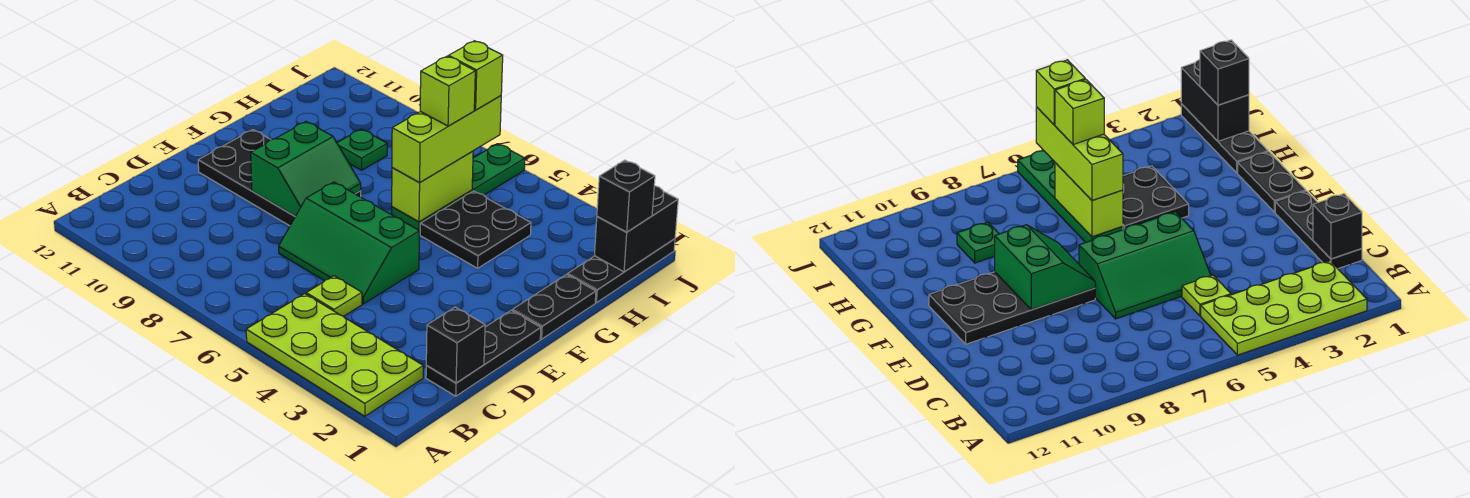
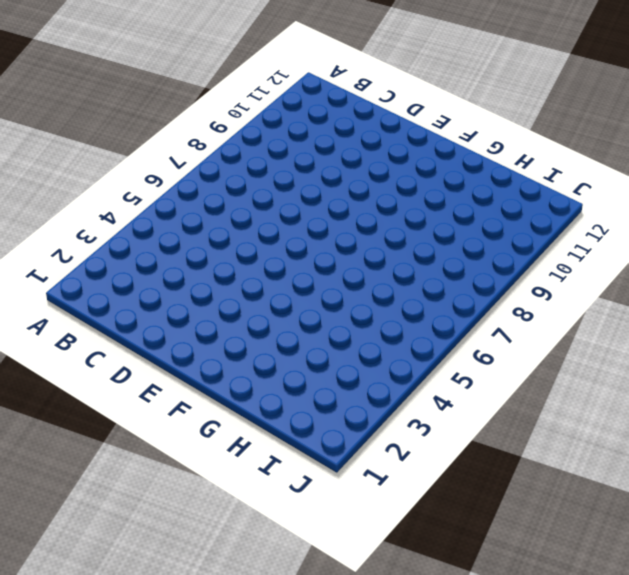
none -> lime 2x4 plate [246,294,423,416]
none -> black 1x3 plate [426,310,541,396]
none -> lime 1x1 plate [306,276,362,317]

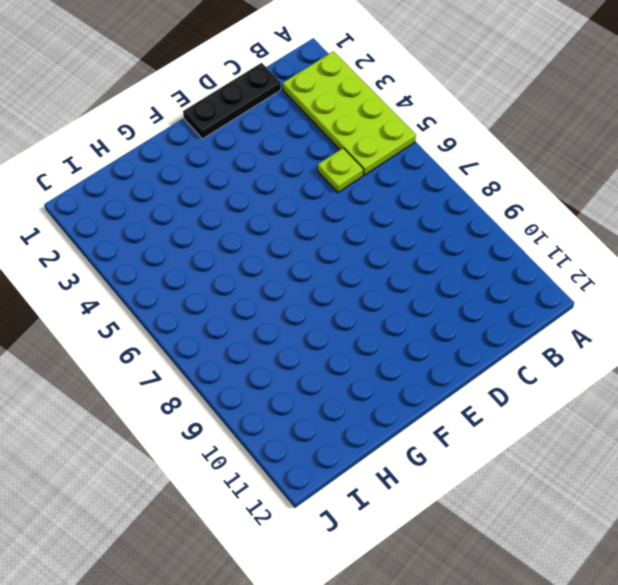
none -> green 2x3 slope [279,182,419,304]
none -> black 2x4 plate [198,130,361,226]
none -> black 1x2 plate [512,275,596,339]

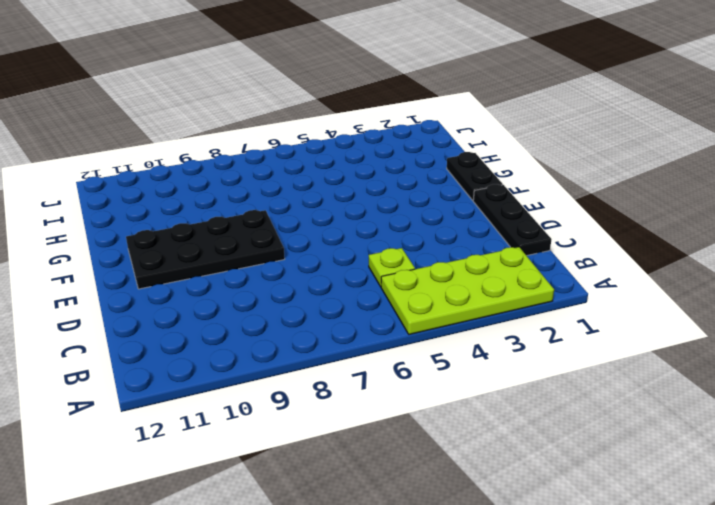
none -> green 2x3 slope [279,182,419,304]
none -> black 2x2 plate [420,191,531,268]
none -> green 1x4 plate [392,144,525,235]

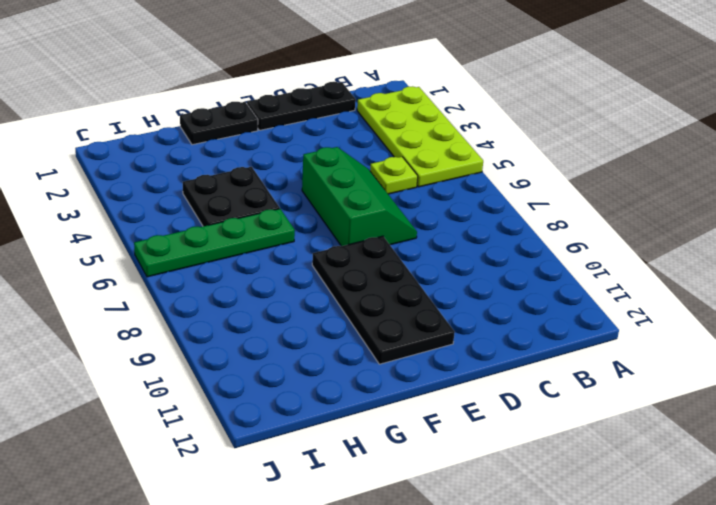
none -> black 1x3 plate [568,239,675,303]
none -> green 1x1 plate [337,129,387,170]
none -> black 1x1 brick [426,307,485,383]

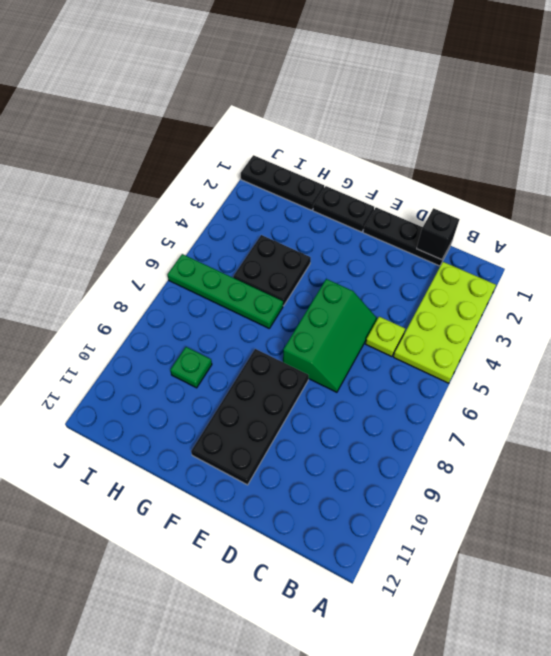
none -> green 2x2 slope [251,122,361,216]
none -> lime 1x2 brick [392,151,473,222]
none -> black 1x2 brick [595,186,678,272]

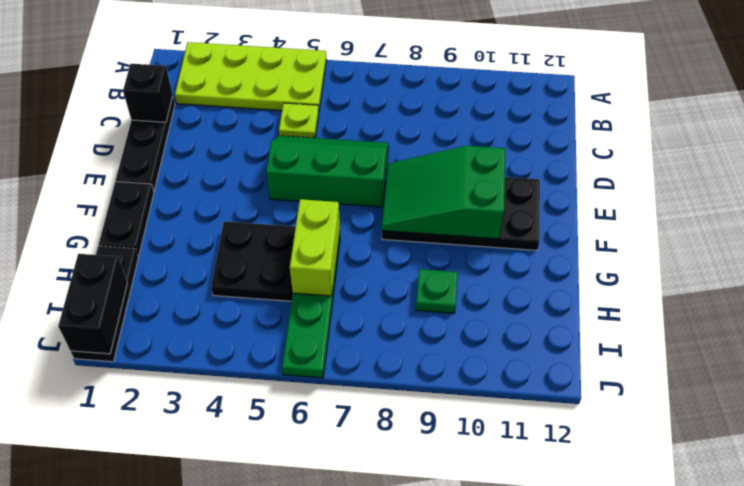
green 2x3 slope [382,146,506,239] -> green 2x2 slope [251,122,361,216]
none -> lime 1x3 brick [392,96,501,182]
none -> black 1x1 brick [597,160,655,232]
none -> lime 1x1 brick [420,56,475,126]

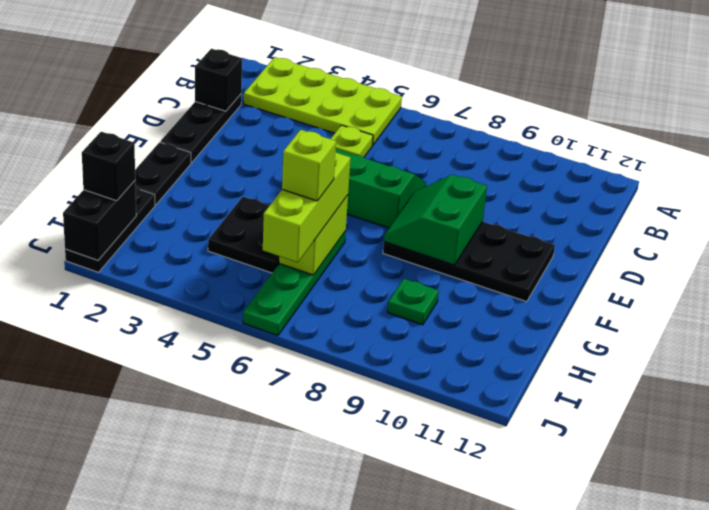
none -> lime 1x1 brick [448,41,503,110]

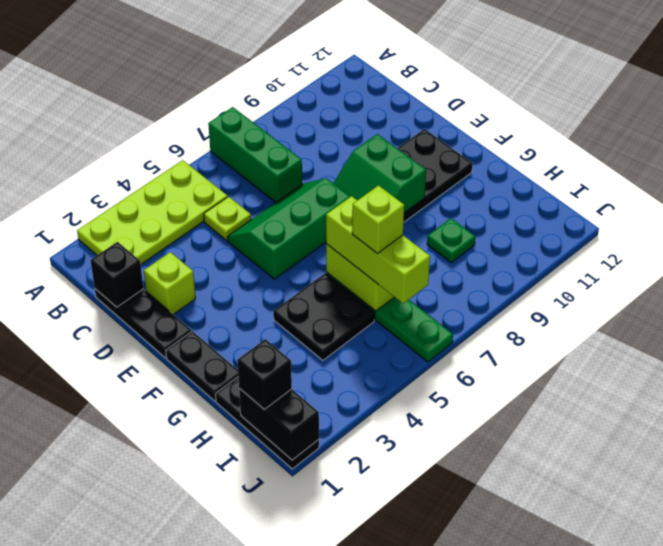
green 1x3 brick [208,107,302,202] -> none
lime 1x1 brick [144,252,196,315] -> lime 1x1 brick moved to [448,41,503,110]

